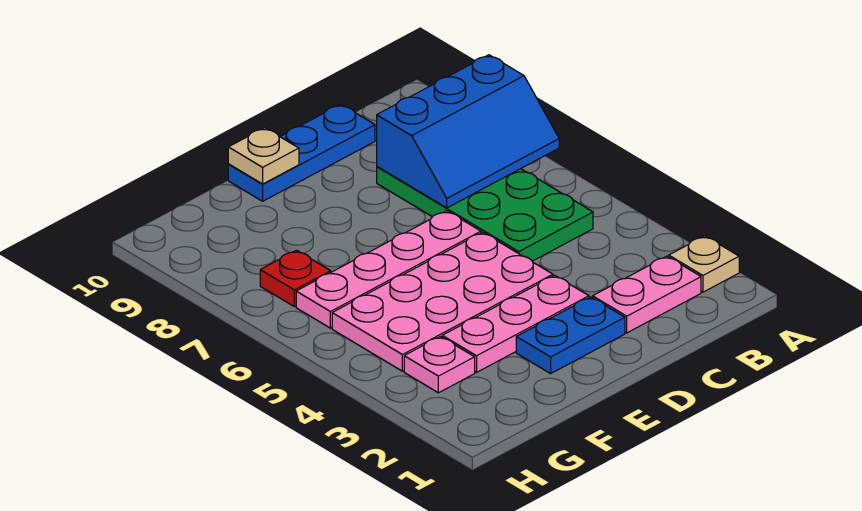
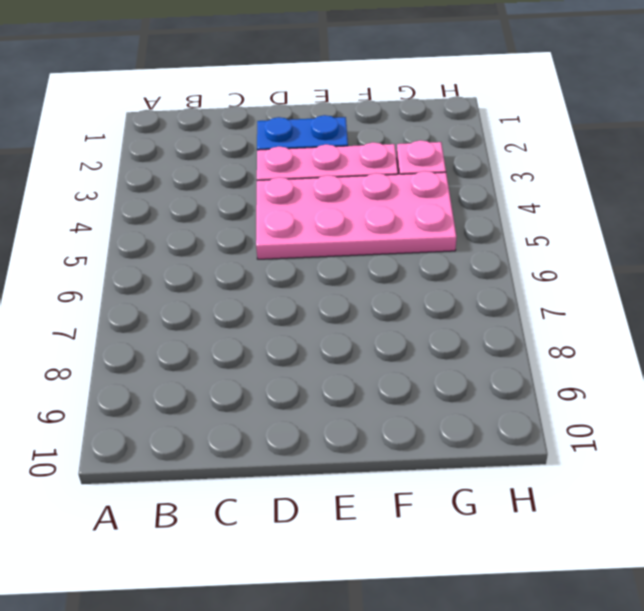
none -> tan 1x1 plate [669,236,739,292]
none -> pink 1x2 plate [593,256,701,333]
none -> green 2x4 plate [377,167,593,261]

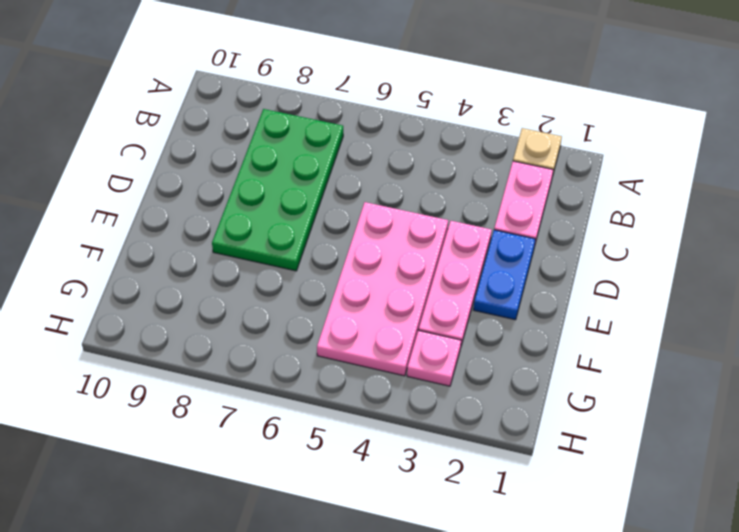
green 2x4 plate [212,109,343,271] -> green 2x4 plate turned to [377,167,593,261]
none -> blue 1x3 plate [228,104,375,201]
none -> pink 1x4 plate [296,211,481,328]
none -> red 1x1 plate [260,250,331,307]

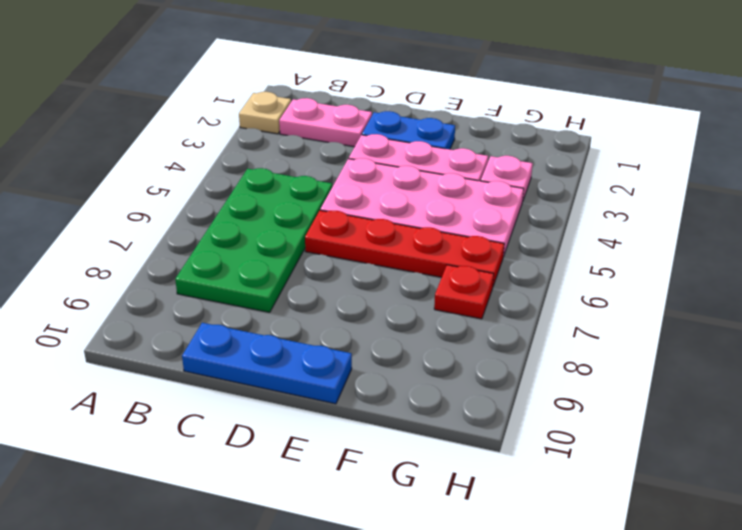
red 1x4 plate [305,210,504,285] -> pink 1x4 plate [296,211,481,328]
none -> blue 2x3 slope [377,55,559,208]
none -> tan 1x1 plate [228,128,299,184]

